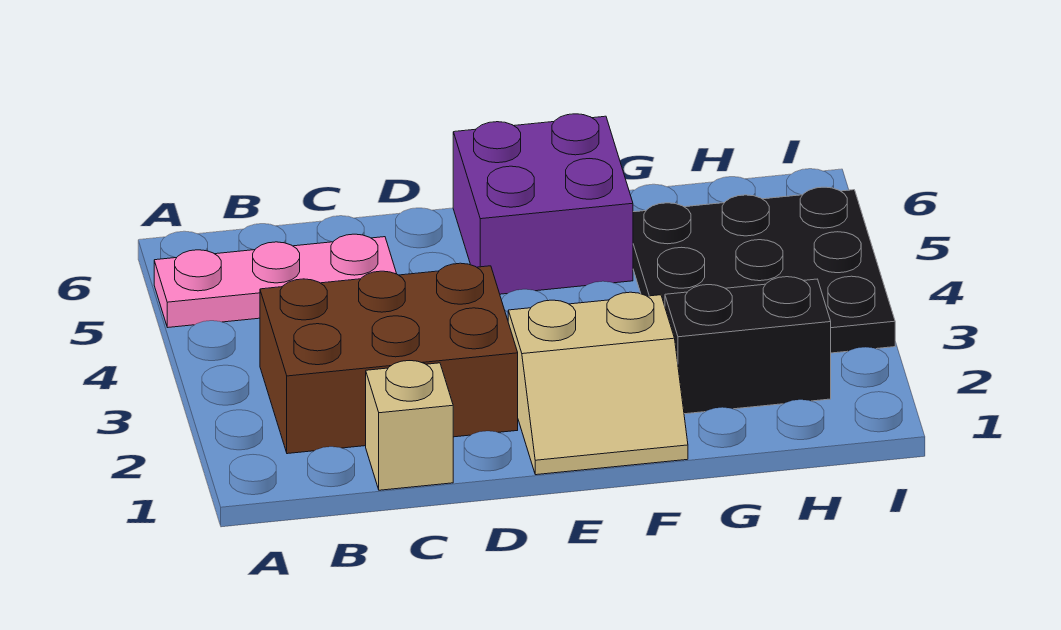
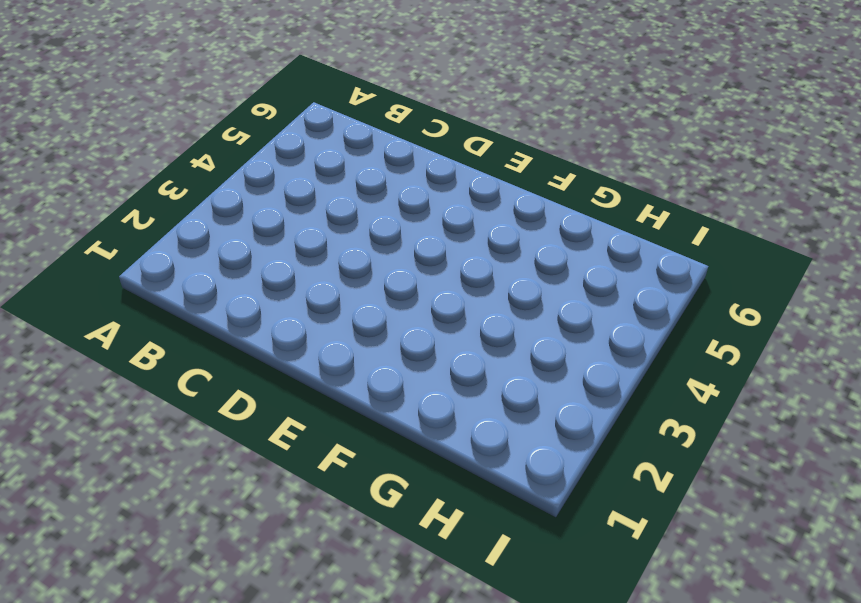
none -> pink 1x3 plate [154,234,397,328]
none -> brown 2x3 brick [260,263,518,454]

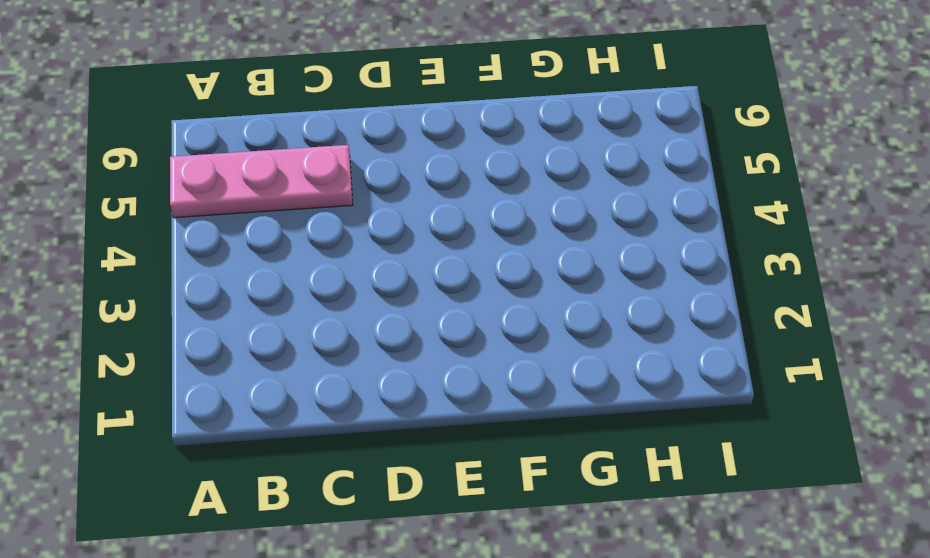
none -> brown 2x3 brick [260,263,518,454]
none -> tan 1x1 brick [366,361,453,490]

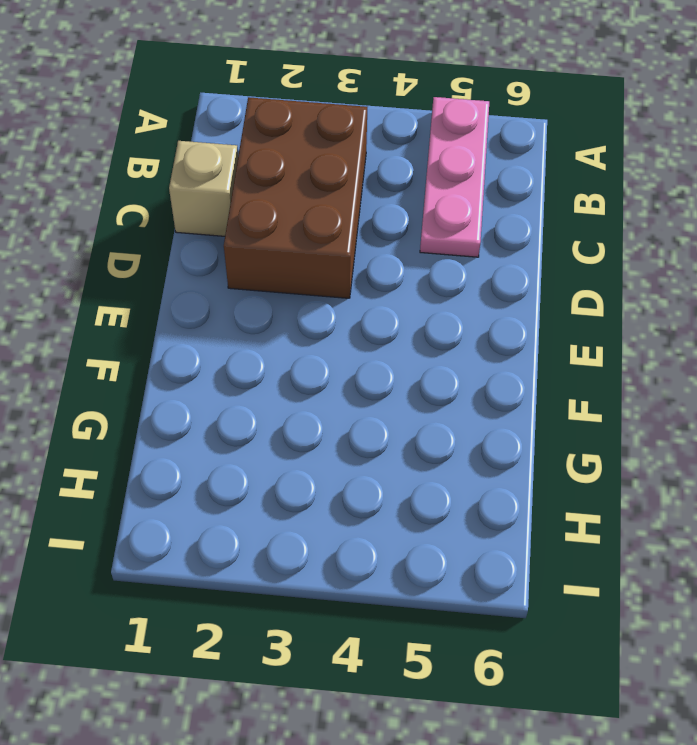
none -> tan 2x2 slope [508,292,688,475]
none -> purple 2x2 brick [453,114,633,294]

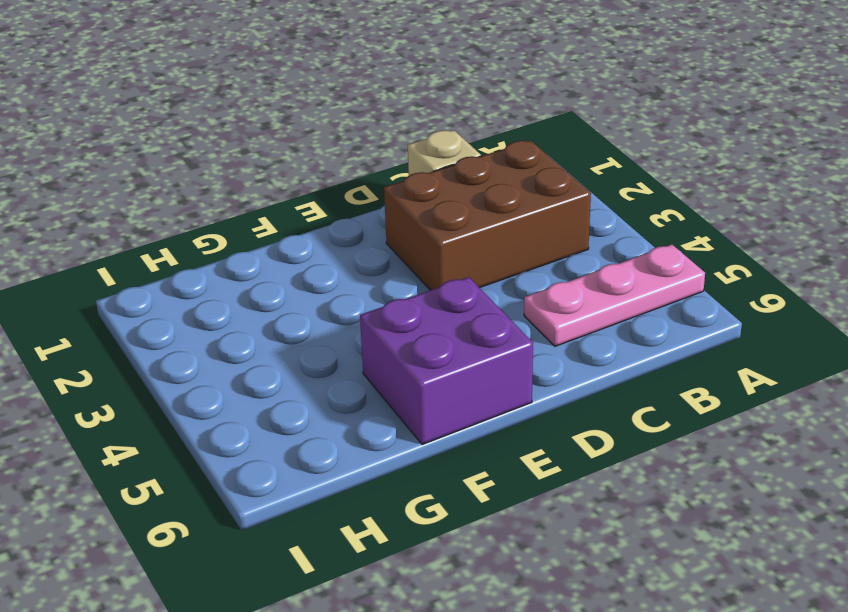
none -> tan 2x2 slope [508,292,688,475]
none -> black 1x2 brick [665,277,831,414]

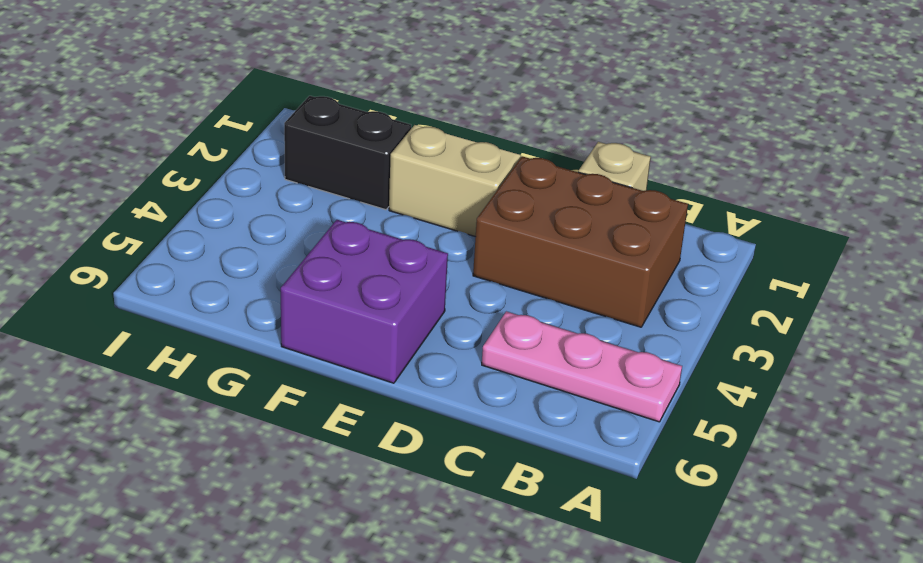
none -> black 3x3 plate [633,187,895,353]

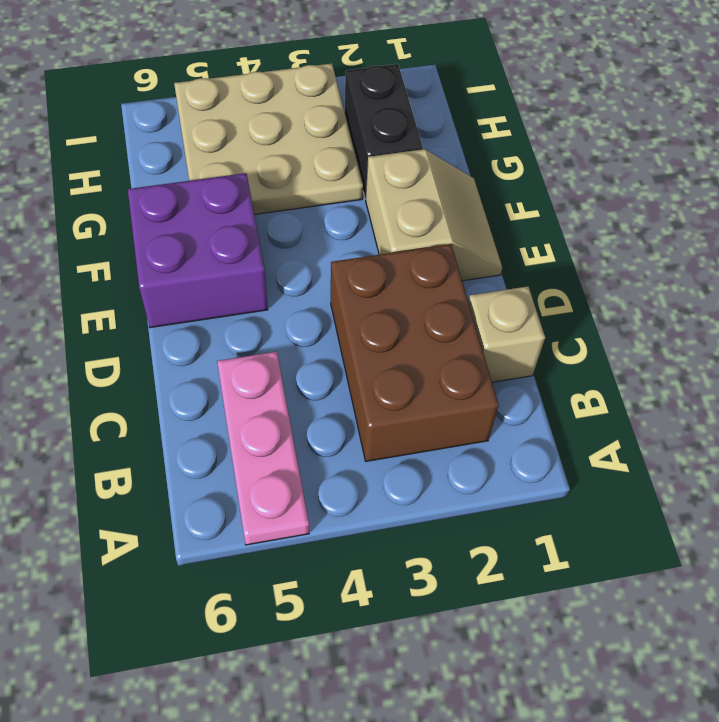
tan 3x3 plate [174,64,363,215] -> black 3x3 plate [633,187,895,353]

